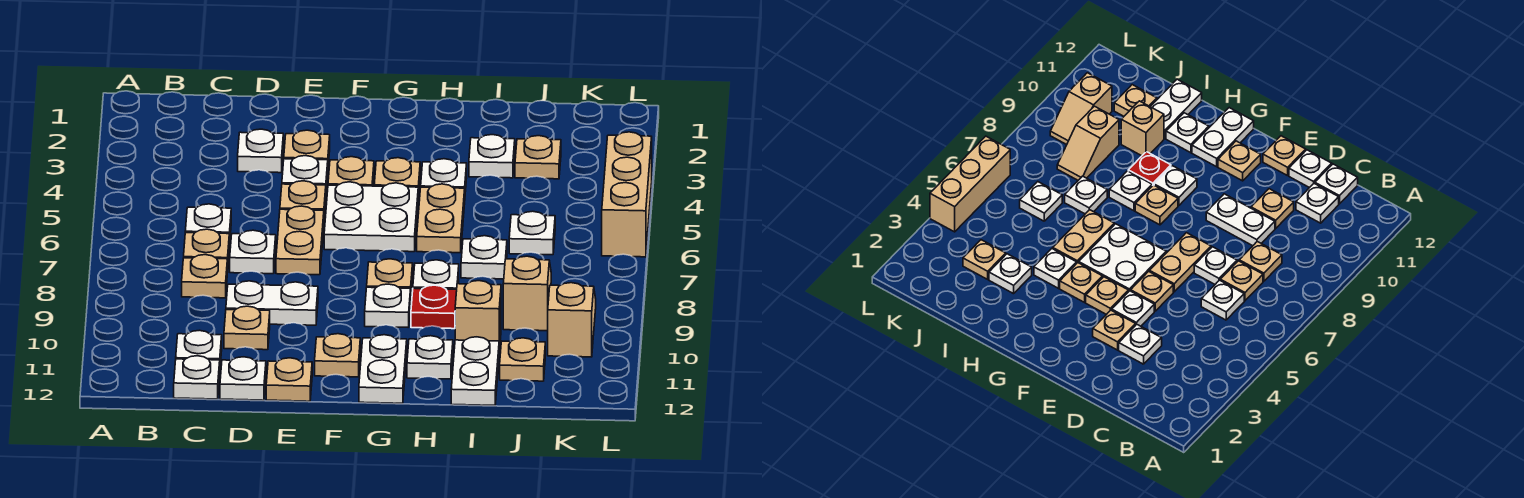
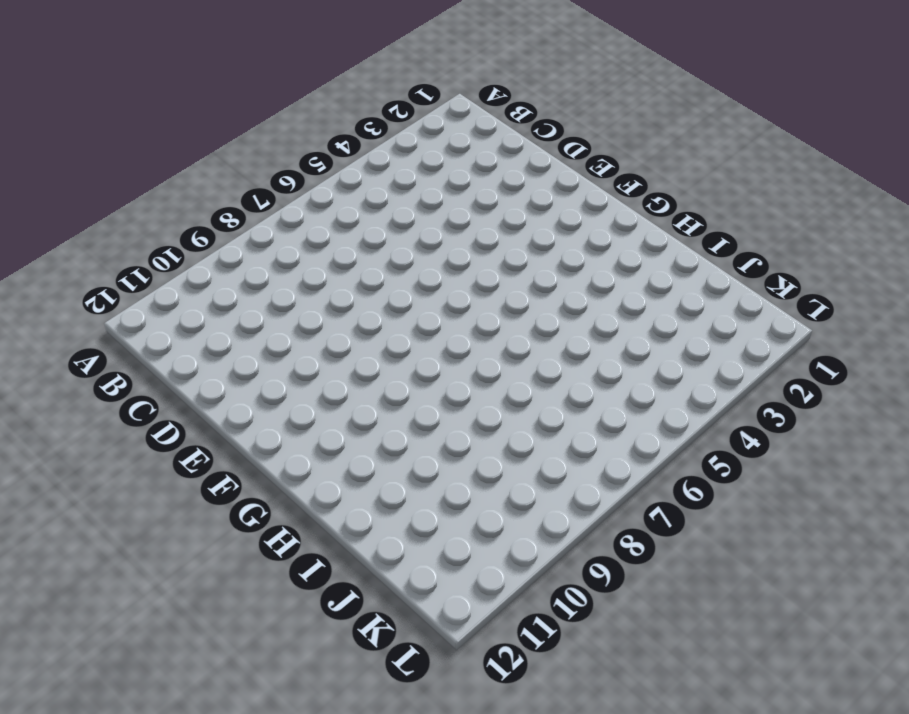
none -> white 1x1 plate [185,204,231,247]
none -> tan 1x1 plate [184,229,229,272]
none -> tan 1x1 plate [182,255,227,298]
none -> white 1x1 plate [176,330,222,364]

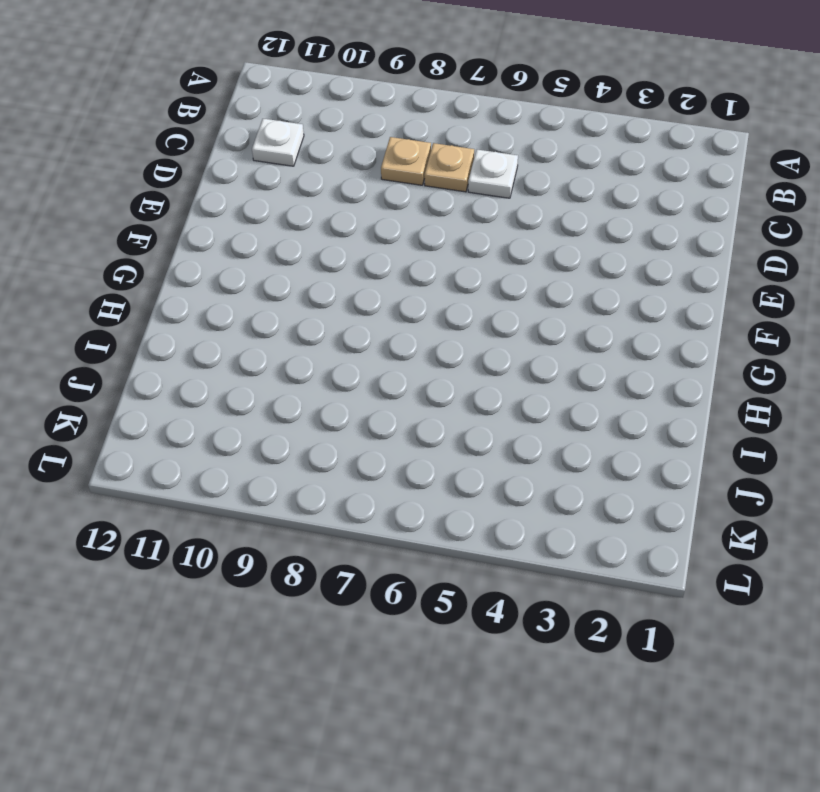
none -> white 1x1 plate [174,356,220,399]
none -> white 1x1 plate [238,129,283,173]
none -> white 1x1 plate [230,230,276,274]
none -> white 1x2 plate [226,281,318,325]

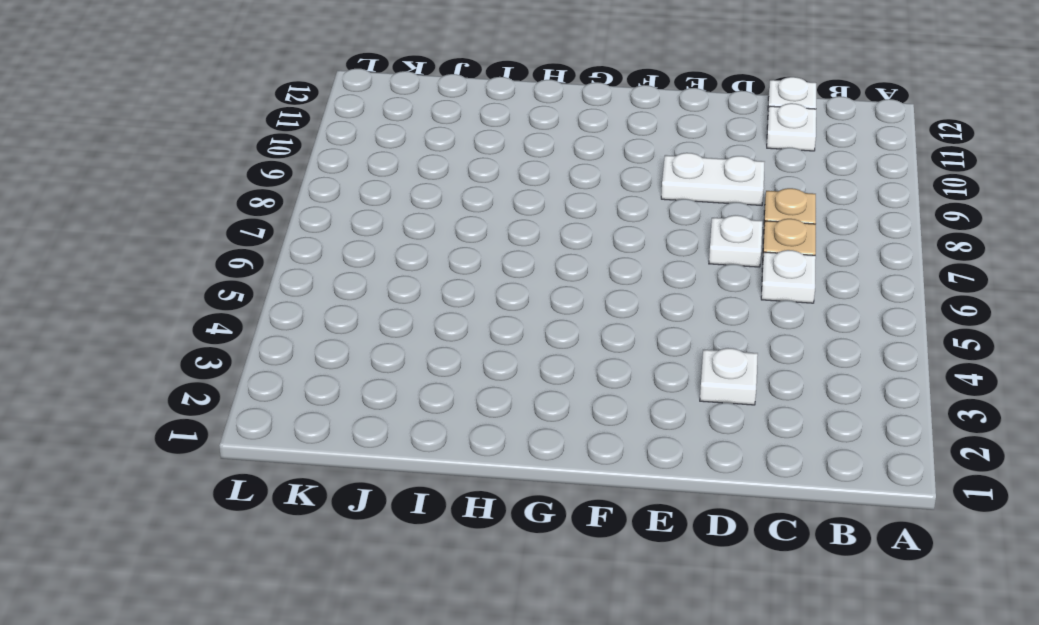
none -> tan 1x1 plate [224,306,270,350]
none -> white 1x1 plate [220,357,266,400]
none -> tan 1x1 plate [284,130,330,165]
none -> white 1x1 plate [282,156,328,191]

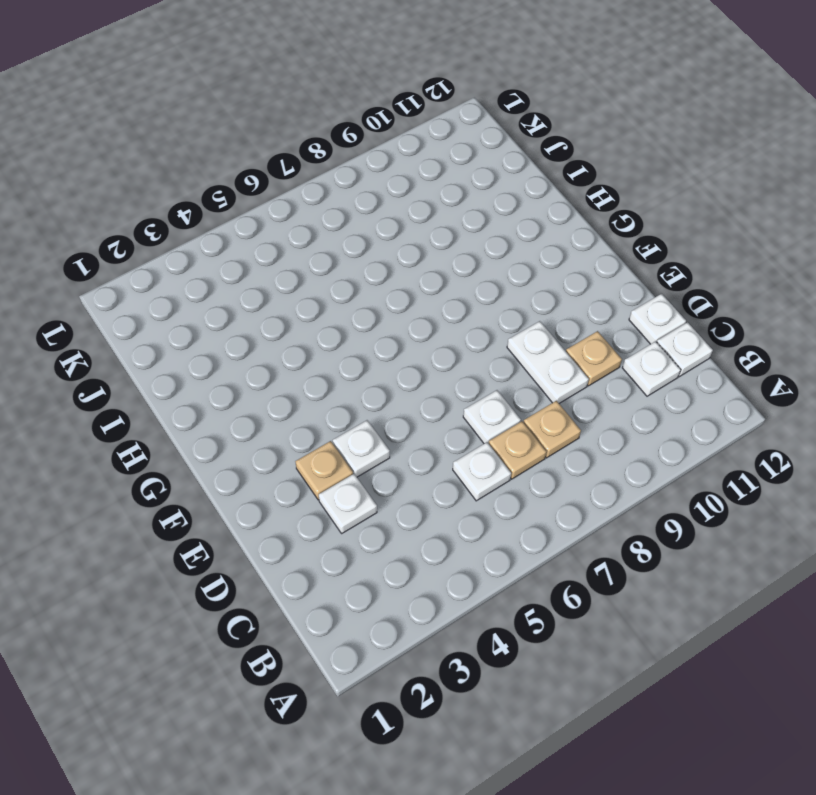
none -> tan 1x1 plate [280,181,326,217]
none -> tan 1x2 plate [276,206,324,275]
none -> tan 1x1 plate [266,358,312,401]
none -> tan 1x1 plate [328,157,374,186]

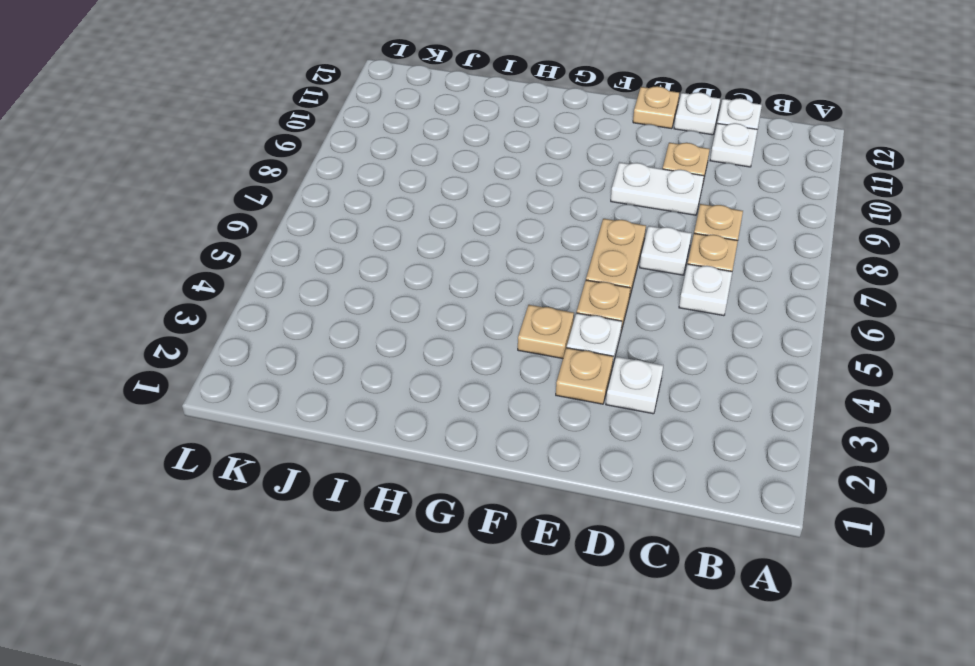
none -> white 2x2 plate [324,182,418,252]
none -> tan 1x1 plate [315,334,360,377]
none -> tan 1x1 plate [374,158,420,200]
none -> tan 1x1 plate [367,259,413,291]

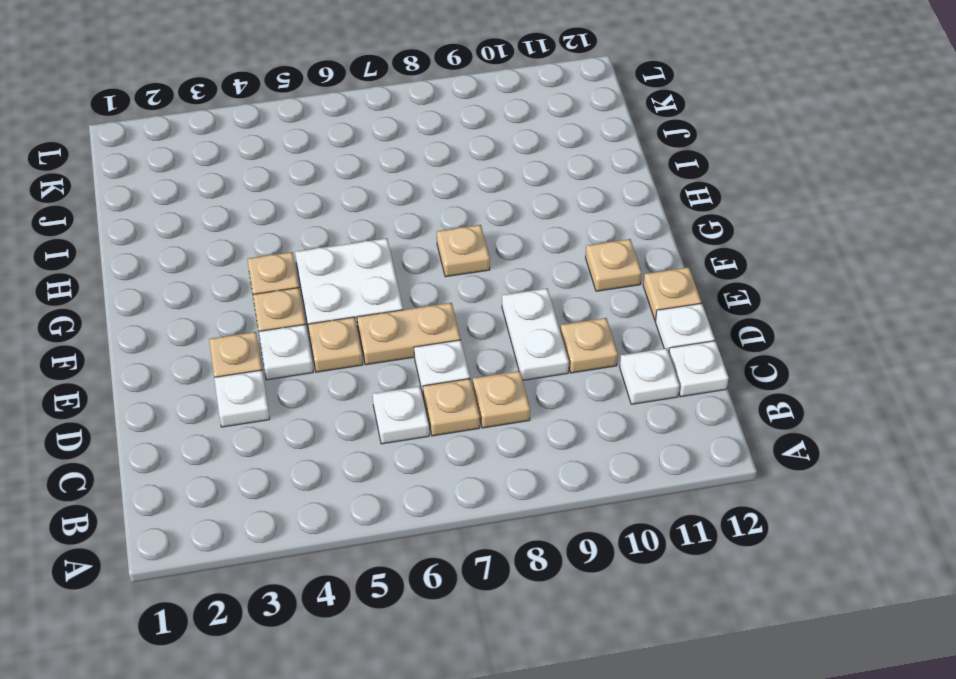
none -> white 1x1 plate [365,284,411,327]
none -> white 1x2 plate [359,335,407,403]
none -> white 1x1 plate [421,159,467,192]
none -> tan 1x2 plate [417,184,465,253]

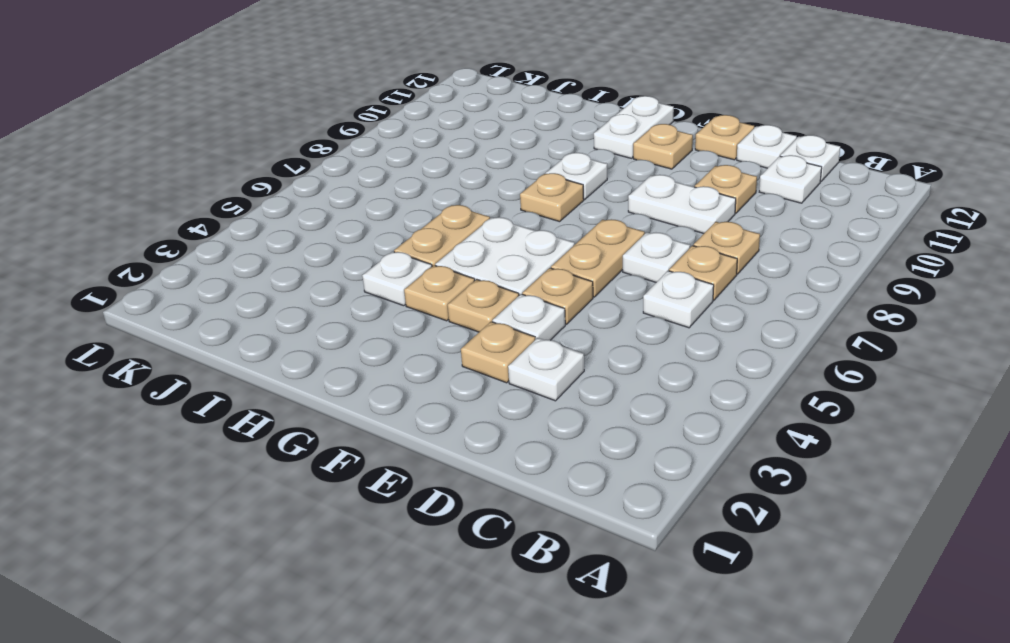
none -> white 1x1 plate [413,260,459,289]
none -> red 1x1 plate [411,285,457,329]
none -> white 1x1 plate [407,336,453,379]
none -> white 1x1 plate [469,135,515,178]

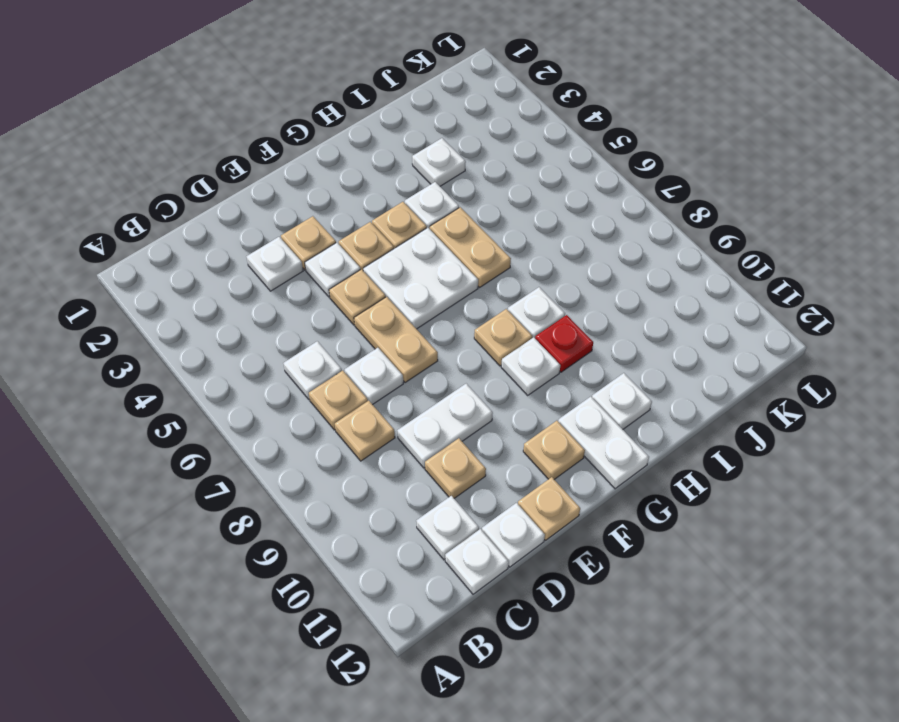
none -> white 1x1 plate [461,236,507,279]
none -> tan 1x1 brick [455,281,501,352]
none -> white 1x2 plate [451,337,499,405]
none -> tan 1x1 plate [515,136,561,179]

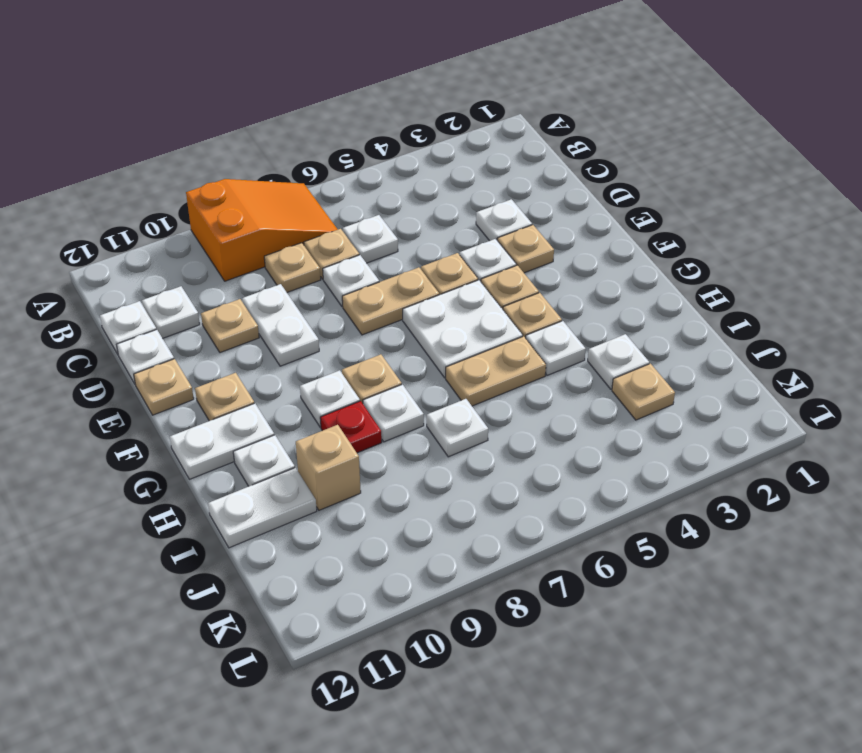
orange 2x3 slope [186,179,338,281] -> none
none -> white 1x1 plate [509,211,555,255]
none -> tan 1x2 slope [503,256,551,331]
none -> tan 1x1 plate [500,338,545,381]
none -> tan 1x2 slope [548,283,596,357]

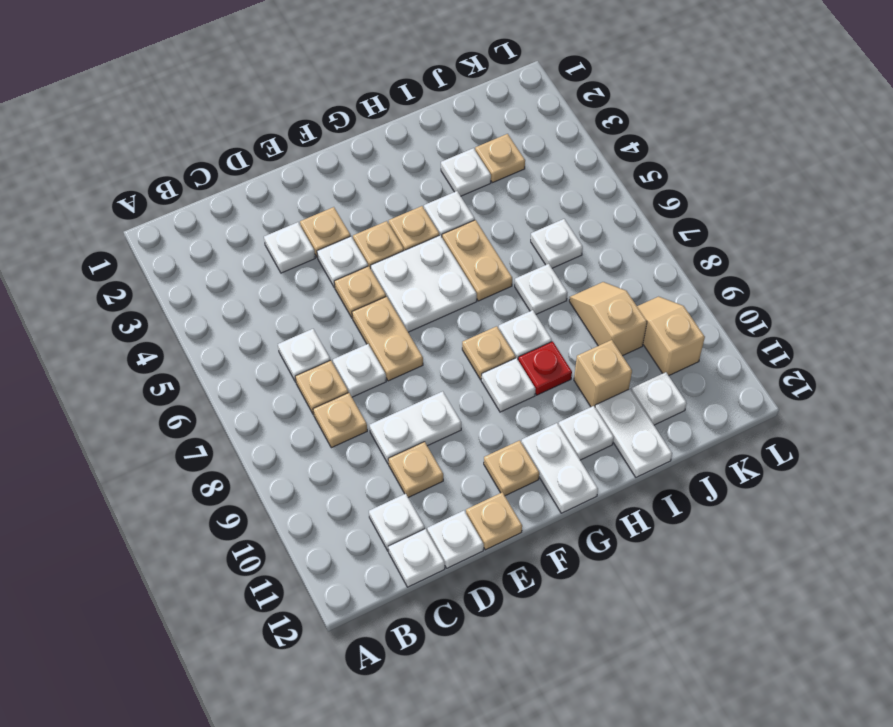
white 1x1 plate [631,372,687,425] -> tan 1x1 plate [500,338,545,381]
none -> tan 1x3 brick [602,132,652,257]

